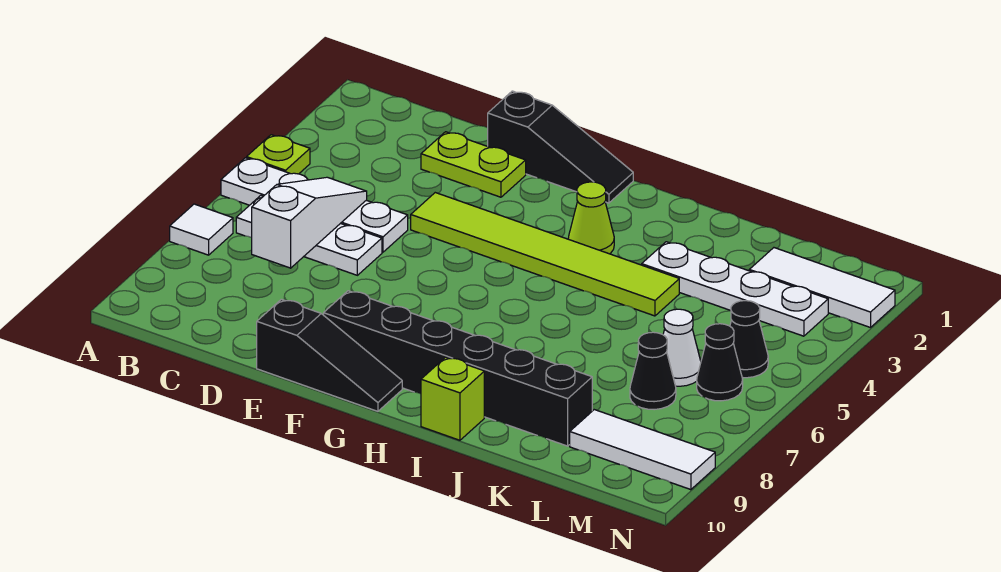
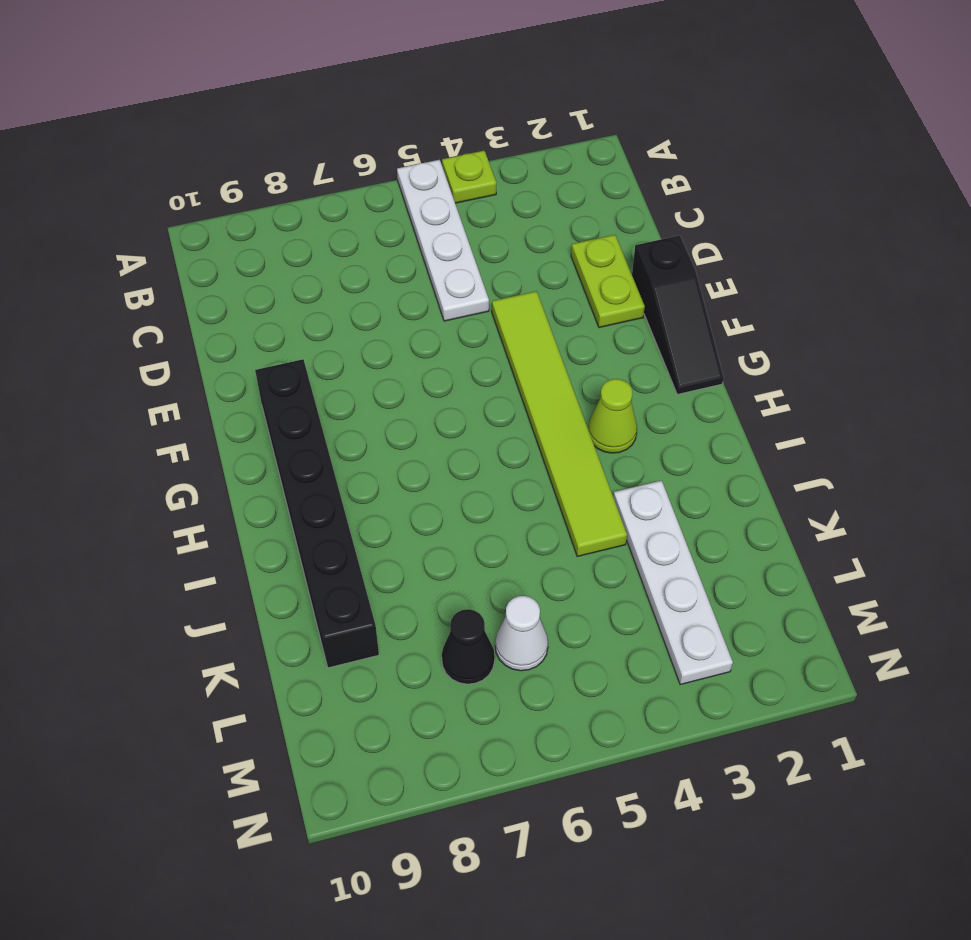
none -> white 1x1 tile [170,204,233,255]
none -> white 1x3 plate [236,196,382,275]
none -> black 1x3 slope [257,299,402,411]

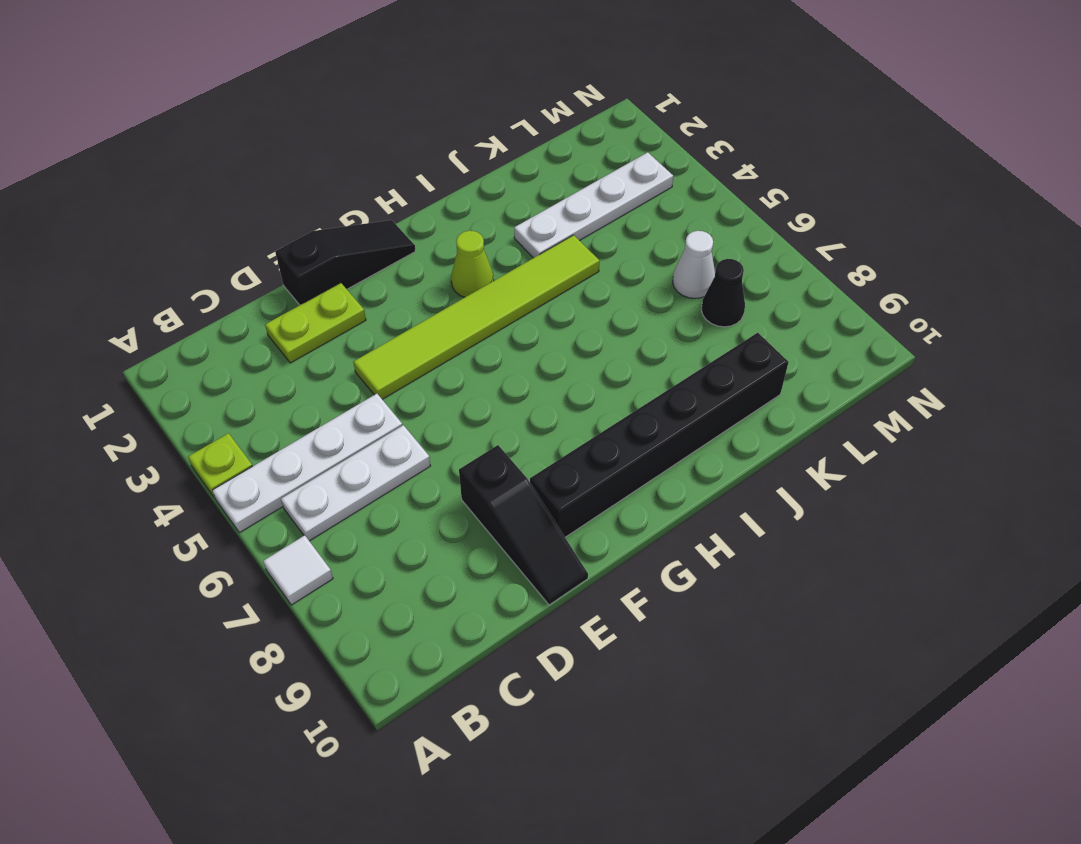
black 1x3 slope [459,445,588,605] -> black 1x3 slope turned to [257,299,402,411]
none -> lime 1x1 brick [421,357,484,440]
none -> white 1x3 tile [749,248,895,328]
none -> white 1x3 tile [570,410,715,490]

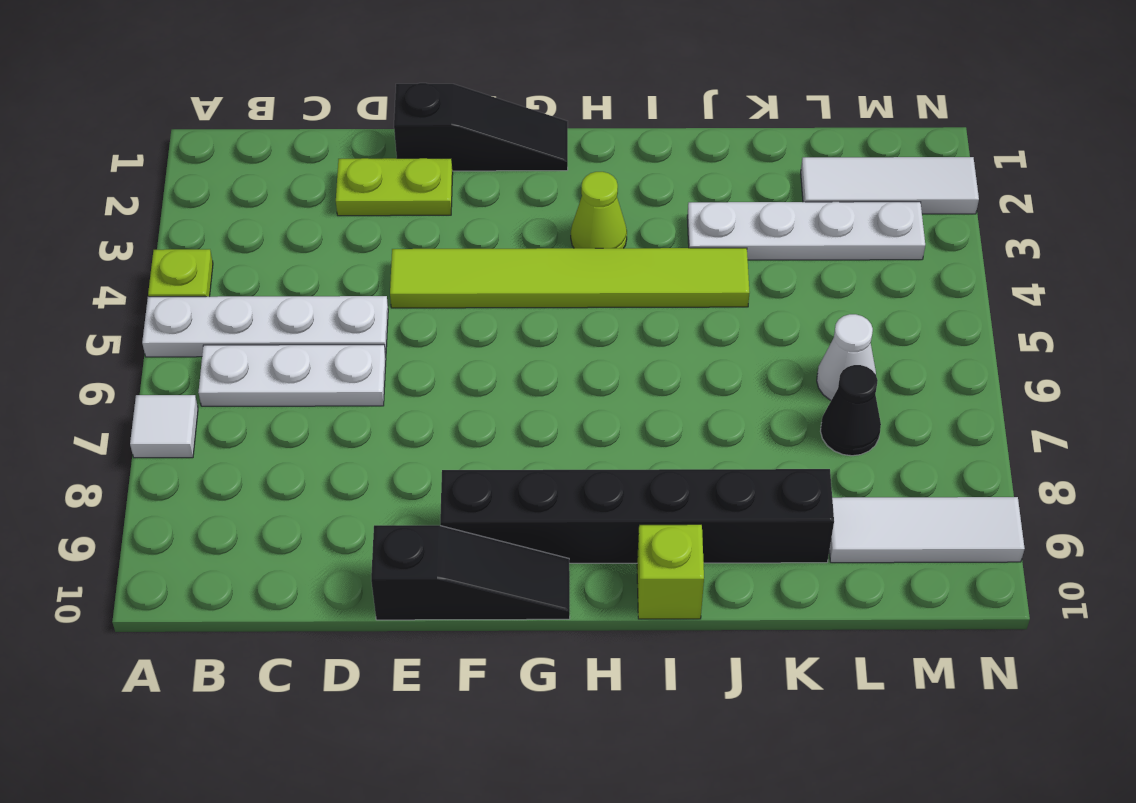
none -> black 1x1 cone [730,301,768,378]
none -> black 1x1 cone [697,324,743,401]
none -> white 1x3 slope [252,177,367,268]

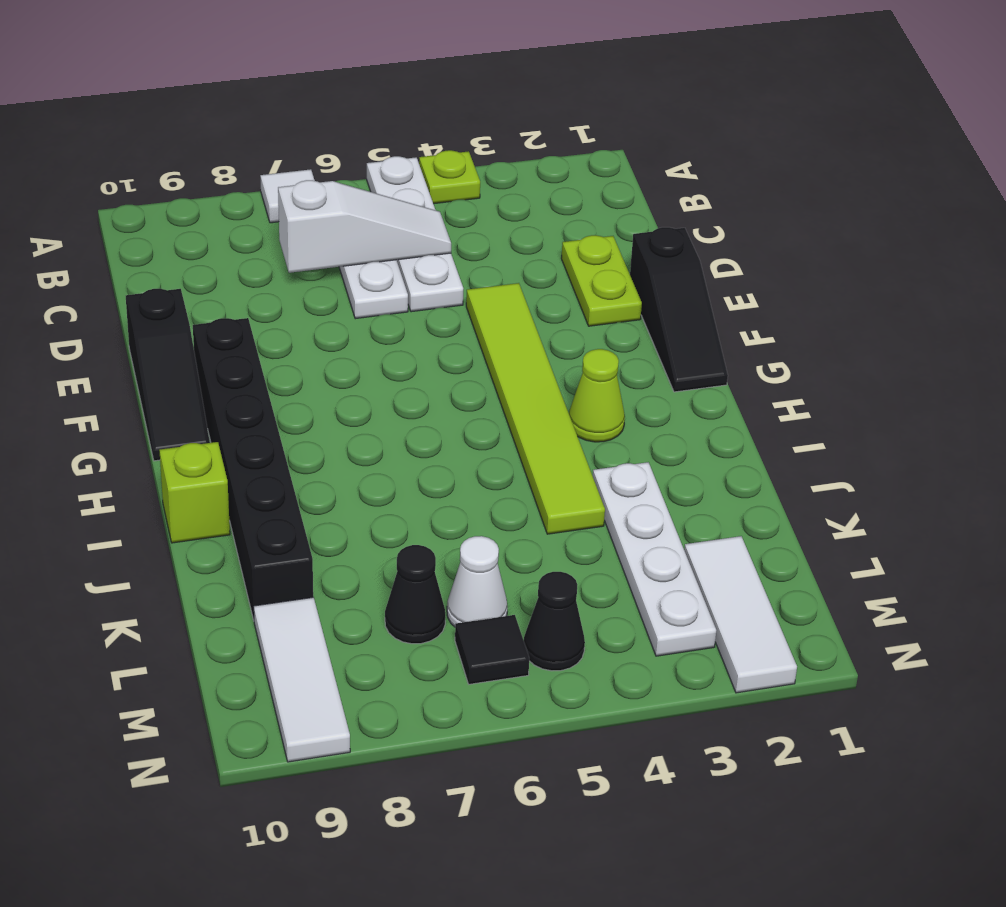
black 1x1 tile [455,615,529,684] -> black 1x1 cone [697,324,743,401]

